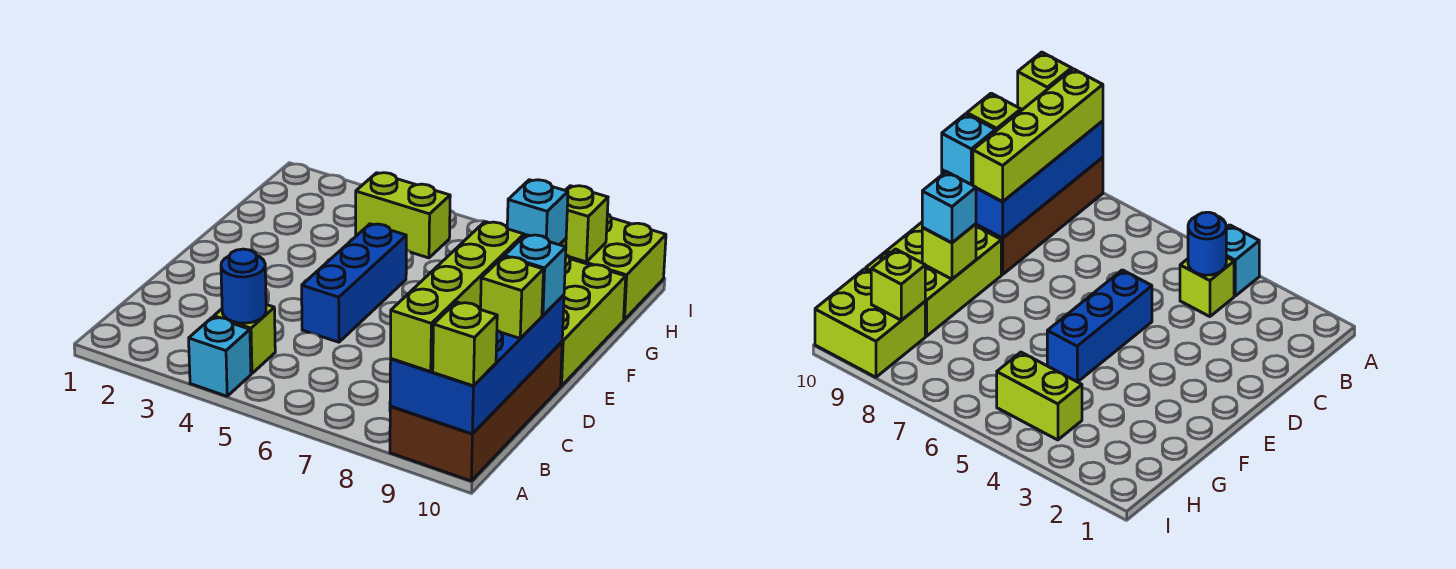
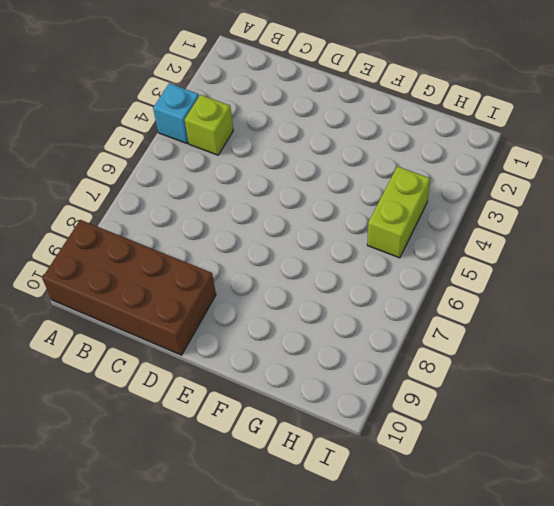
none -> blue 1x3 brick [302,224,406,342]
none -> lime 2x3 brick [561,255,626,386]
none -> lime 2x2 brick [569,214,666,320]

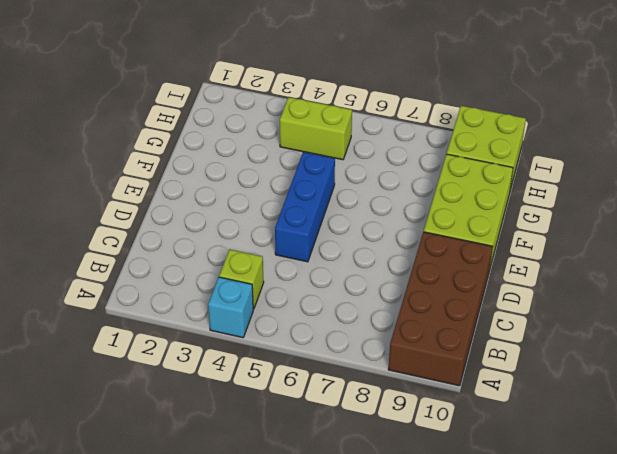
none -> blue 2x4 brick [390,295,564,434]
none -> blue 1x1 round brick [221,249,266,323]
none -> lime 1x1 brick [922,224,976,279]

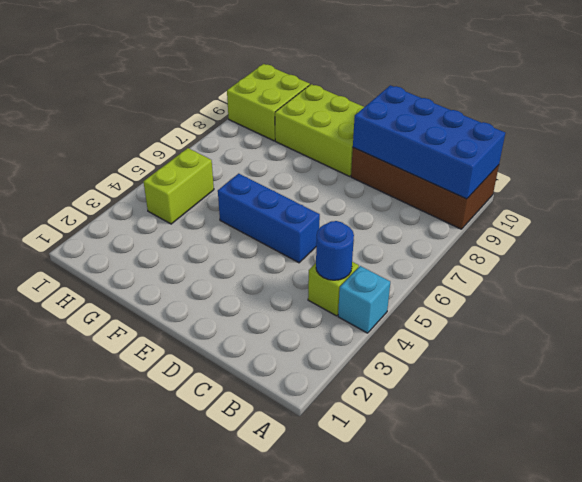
none -> lime 1x1 brick [922,224,976,279]
none -> lime 1x1 brick [565,186,608,262]
none -> lime 1x4 brick [391,222,524,372]

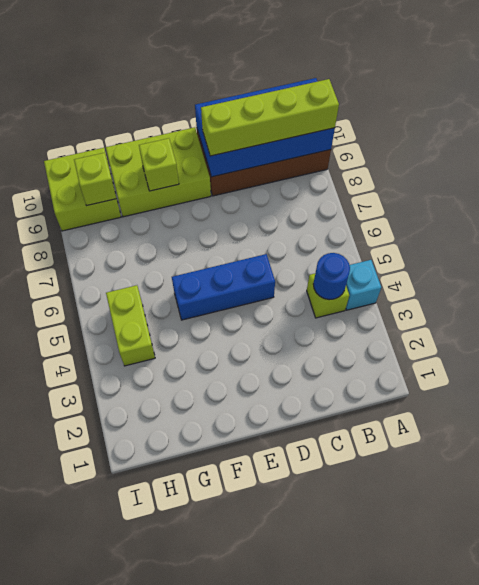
none -> lime 1x1 brick [433,302,497,386]
none -> lime 1x1 brick [481,257,544,338]
none -> cyan 1x1 brick [504,235,566,316]

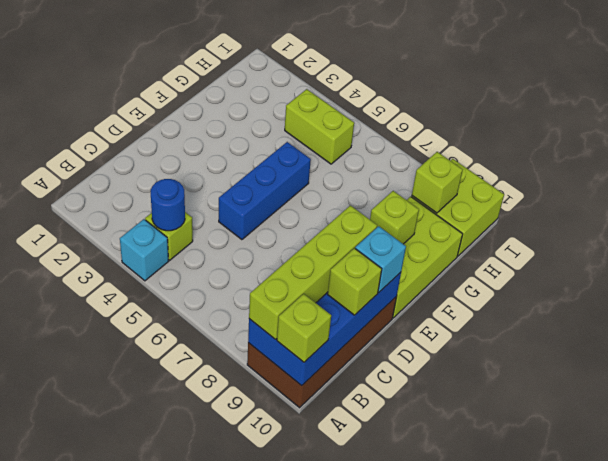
none -> cyan 1x1 brick [507,180,568,245]

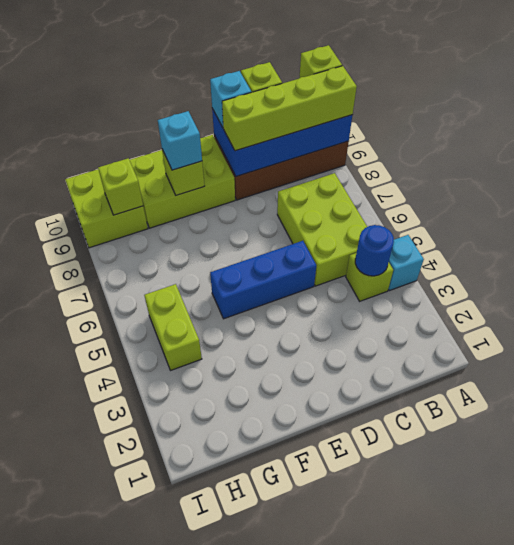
lime 2x3 brick [277,173,367,286] -> none

